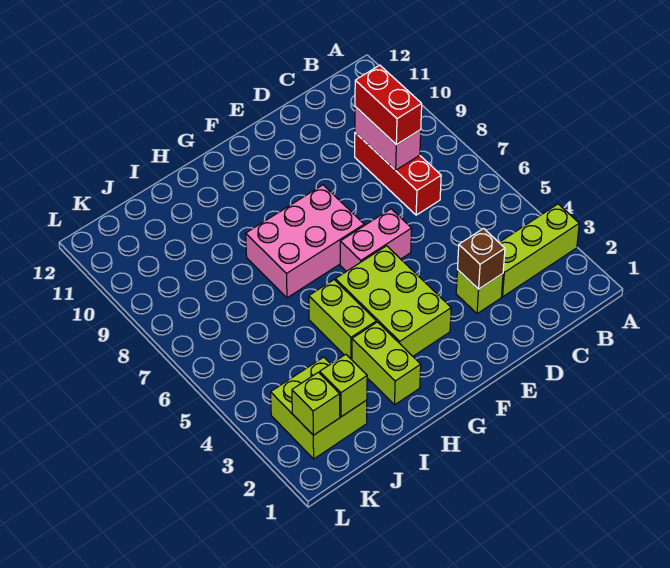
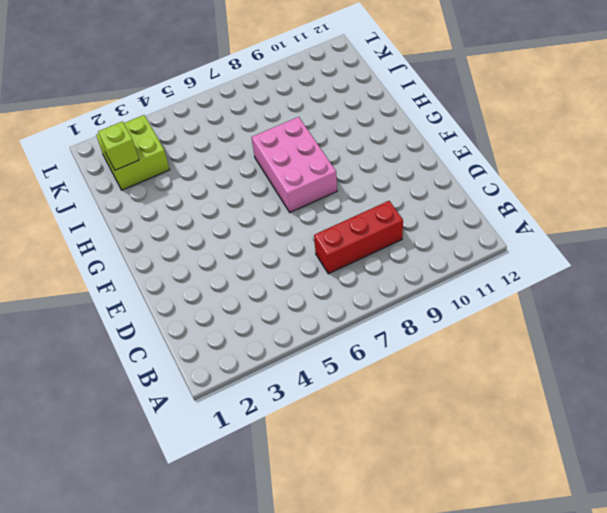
none -> lime 1x3 brick [499,204,579,297]
none -> lime 1x1 brick [456,270,503,314]
none -> pink 1x2 brick [340,209,412,271]

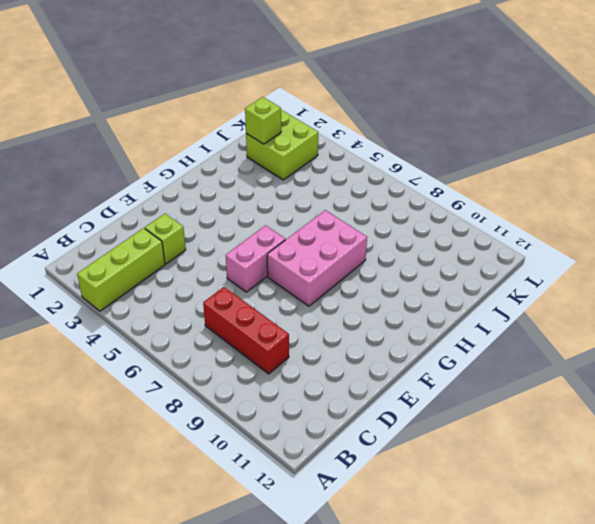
none -> lime 2x3 brick [335,246,451,356]
none -> lime 1x2 brick [352,322,421,405]
none -> lime 1x2 brick [309,280,376,360]

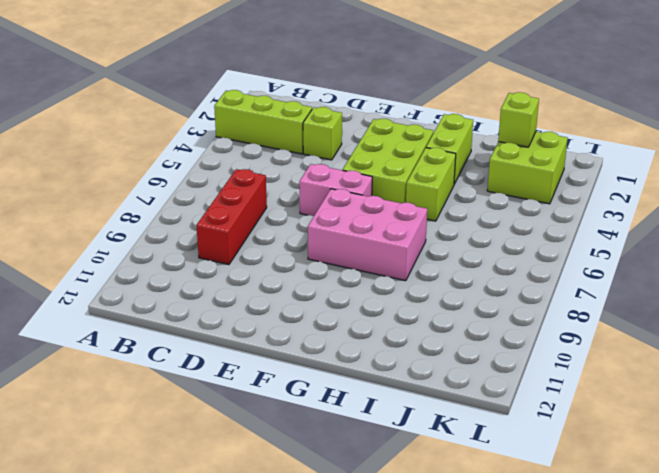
none -> pink 1x2 brick [355,107,421,170]
none -> brown 1x1 brick [458,228,505,289]
none -> lime 1x1 brick [292,372,340,435]

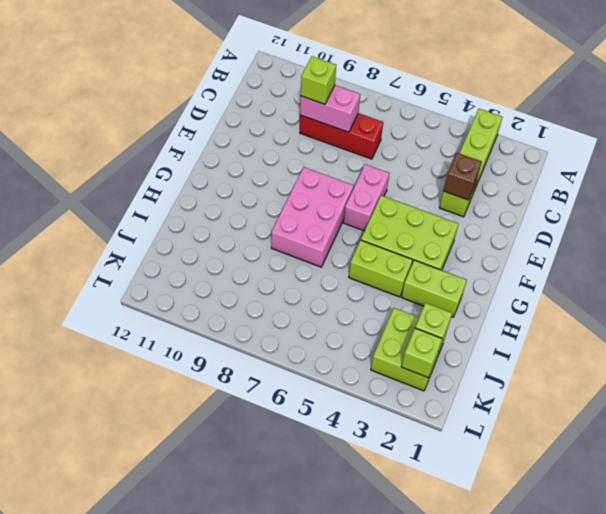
lime 1x1 brick [301,56,336,104] -> red 1x2 brick [355,65,422,145]

